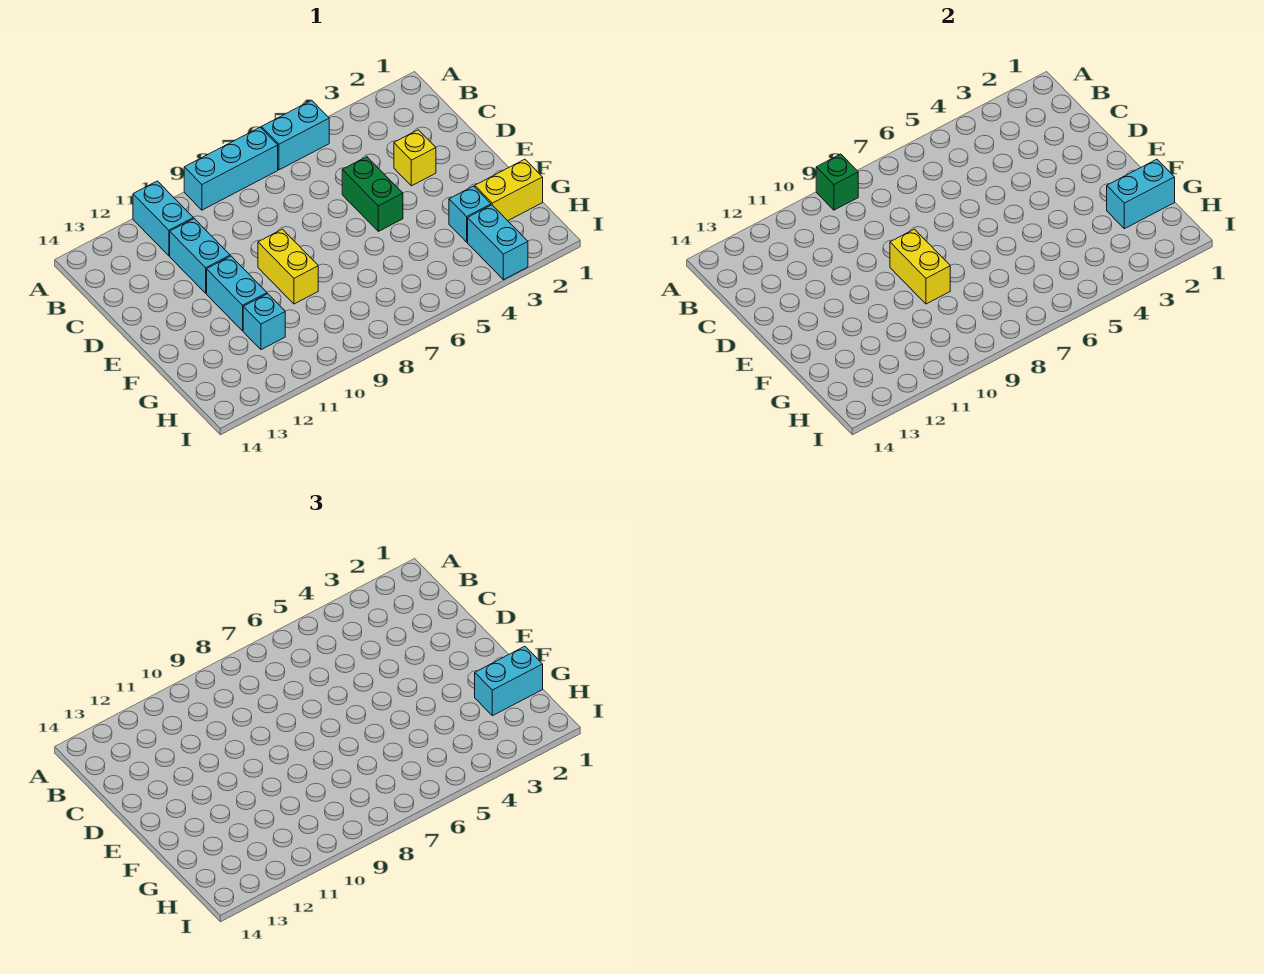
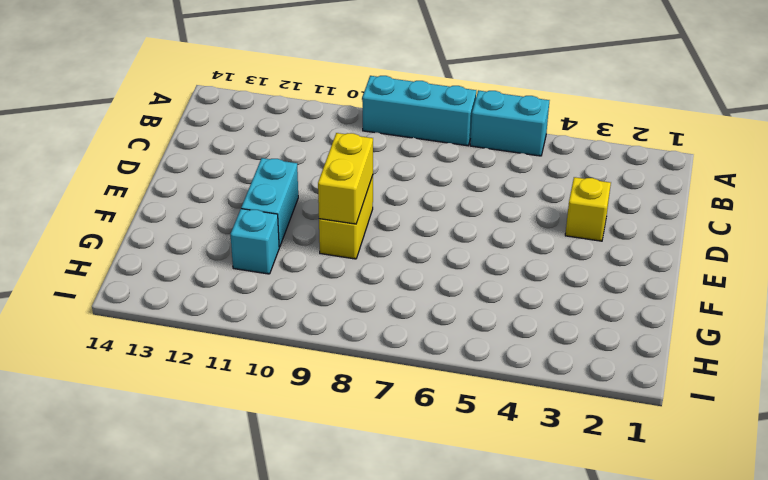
none -> cyan 1x2 brick [133,181,193,256]
none -> cyan 1x2 brick [170,219,230,293]
none -> green 1x2 brick [342,157,403,231]

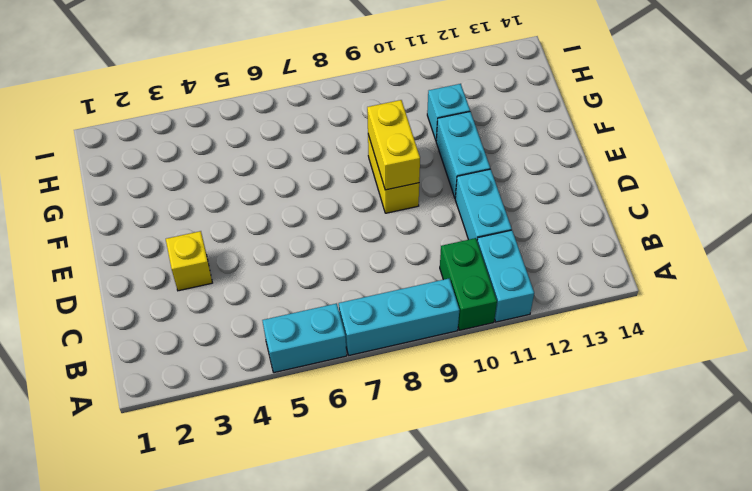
green 1x2 brick [440,238,497,330] -> green 1x2 brick moved to [342,157,403,231]
none -> yellow 1x2 brick [475,159,543,221]
none -> cyan 1x1 brick [449,186,491,242]
none -> cyan 1x2 brick [468,205,528,280]

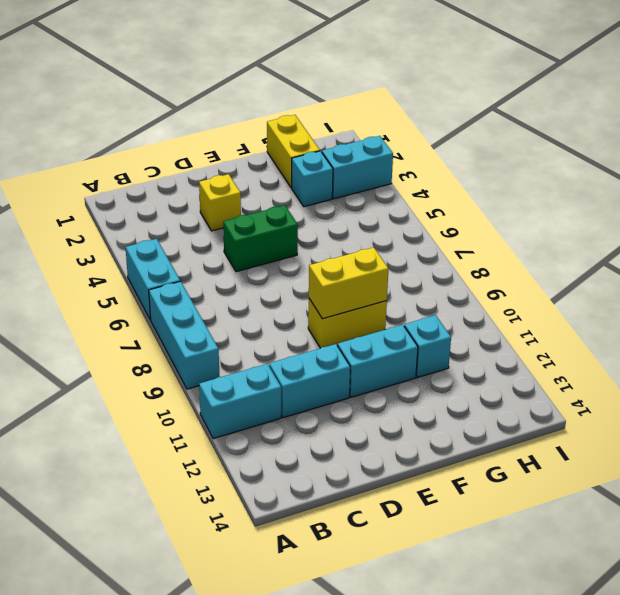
none -> green 1x1 brick [816,154,858,210]
none -> cyan 1x2 brick [1107,159,1175,229]
none -> cyan 1x2 brick [475,646,543,716]

